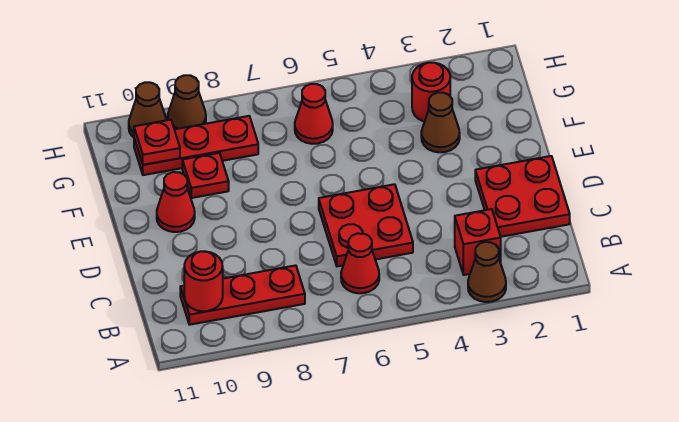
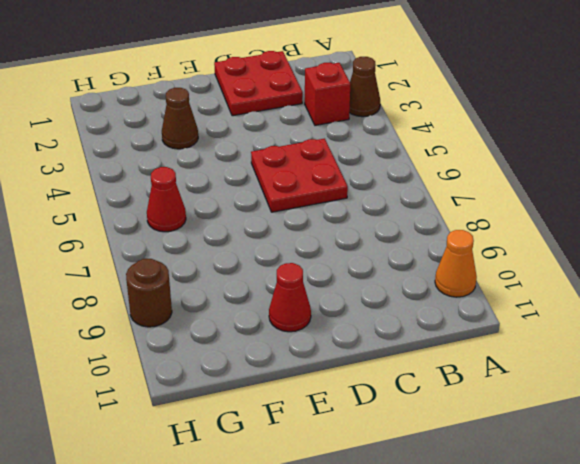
orange 1x1 cone [435,230,477,297] -> none
brown 1x1 round brick [126,259,172,327] -> brown 1x1 cone [168,75,206,129]
none -> red 1x1 cone [341,233,379,293]
none -> red 1x3 plate [180,265,305,325]
none -> red 1x1 plate [182,153,229,198]

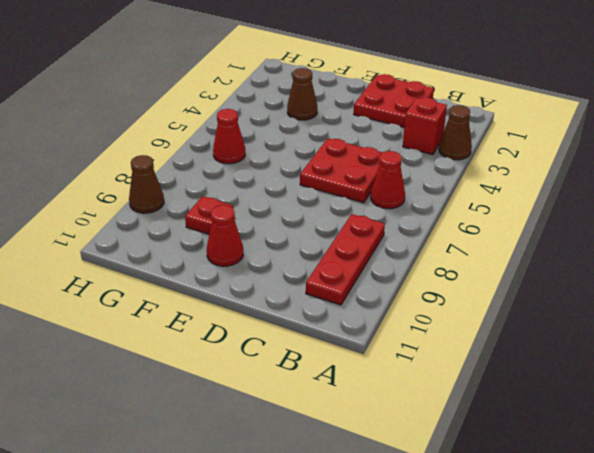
none -> red 1x1 round brick [412,63,450,122]
none -> red 1x3 plate [134,116,258,175]
none -> brown 1x1 cone [129,82,166,137]

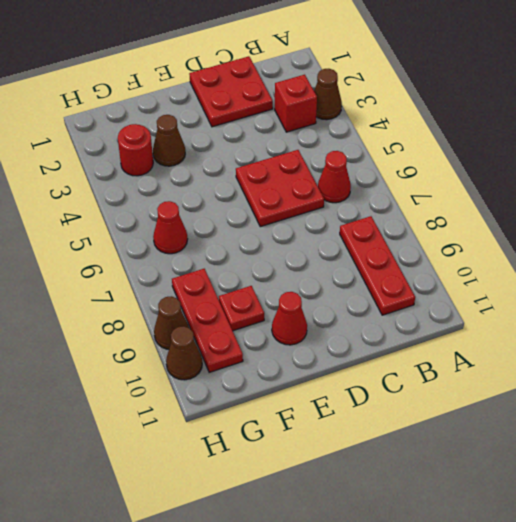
none -> red 1x1 round brick [184,251,223,311]
none -> red 1x1 plate [134,120,180,165]

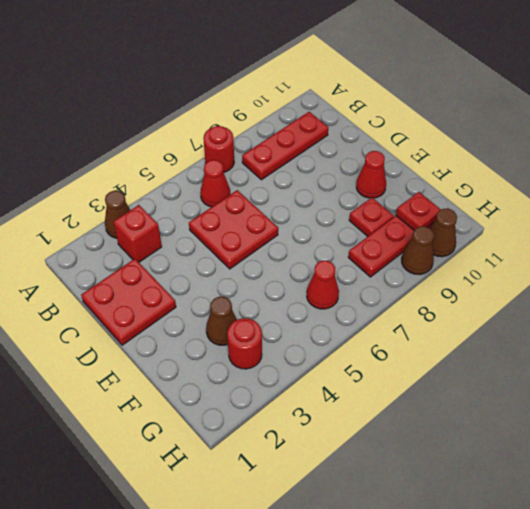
red 1x1 round brick [203,126,234,172] -> red 1x1 round brick moved to [184,251,223,311]

